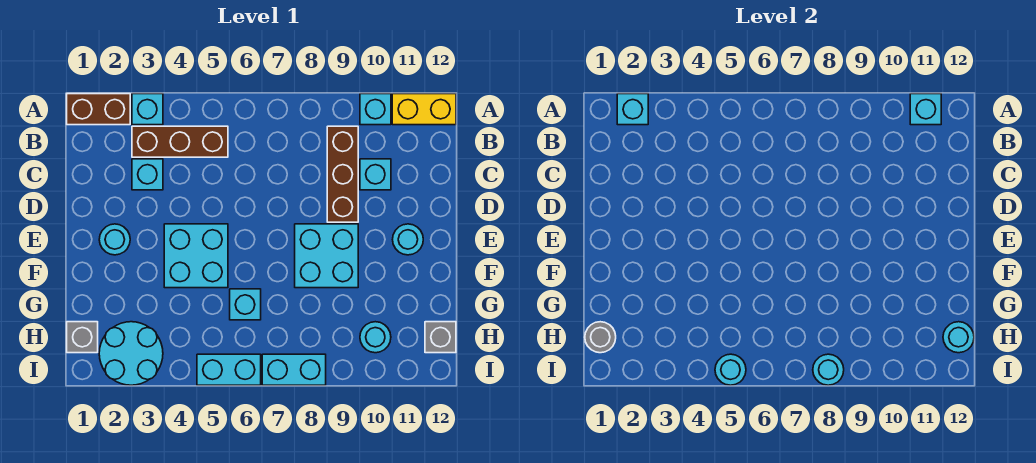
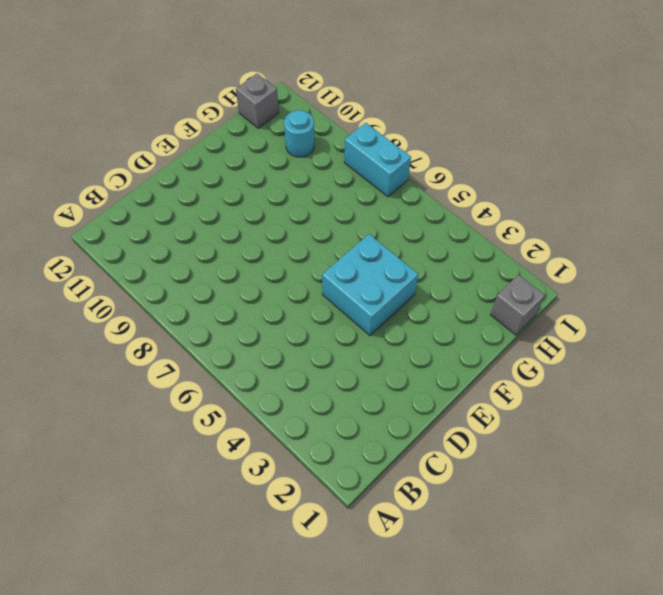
none -> brown 1x2 brick [67,94,130,125]
none -> cyan 1x1 brick [132,94,163,125]
none -> cyan 1x1 brick [360,94,391,125]

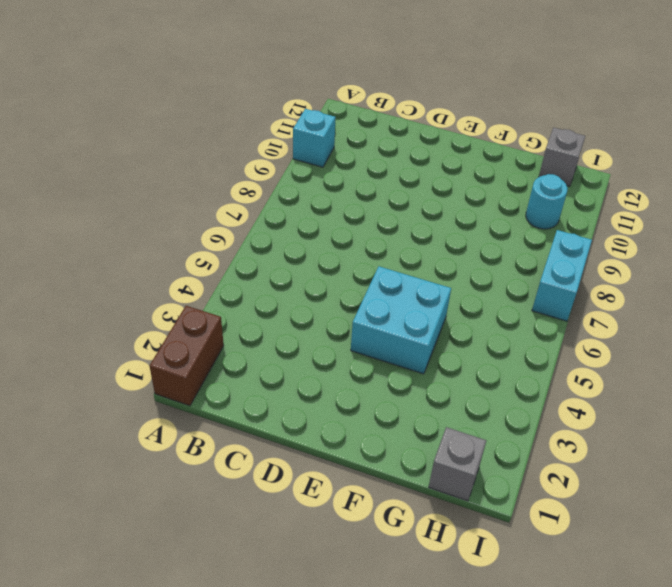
none -> cyan 1x1 brick [132,94,163,125]
none -> yellow 1x2 brick [392,94,456,125]
none -> brown 1x3 brick [132,126,228,157]

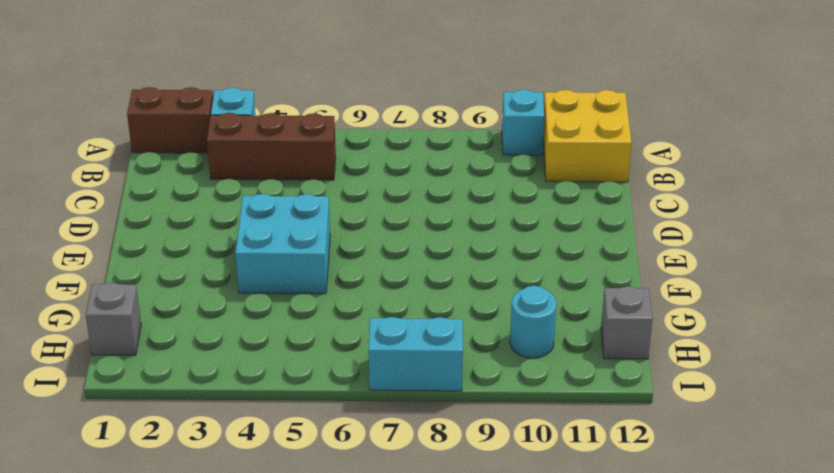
yellow 2x2 brick [543,90,631,182] -> yellow 1x2 brick [392,94,456,125]
none -> brown 1x3 brick [327,126,358,222]
none -> cyan 1x1 brick [132,159,163,190]
none -> cyan 1x1 brick [360,159,391,190]

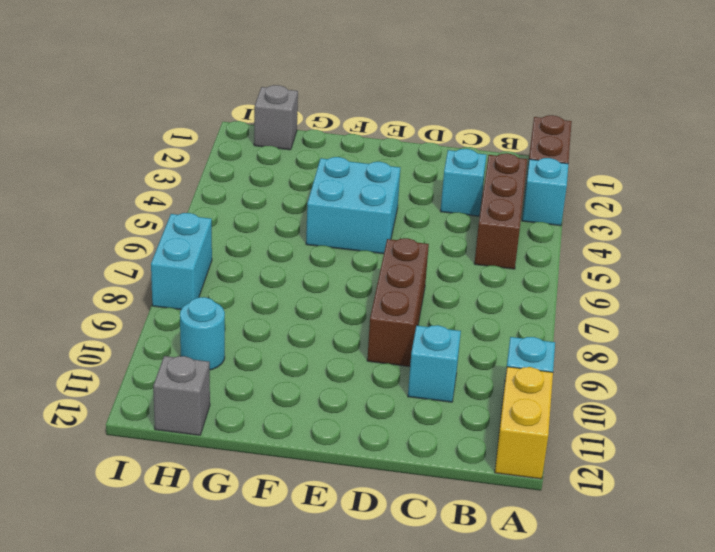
brown 1x3 brick [367,238,429,367] -> brown 1x3 brick turned to [327,126,358,222]
none -> cyan 1x1 round brick [99,224,130,255]
none -> cyan 2x2 brick [295,224,358,288]
none -> cyan 1x1 round brick [393,224,423,255]

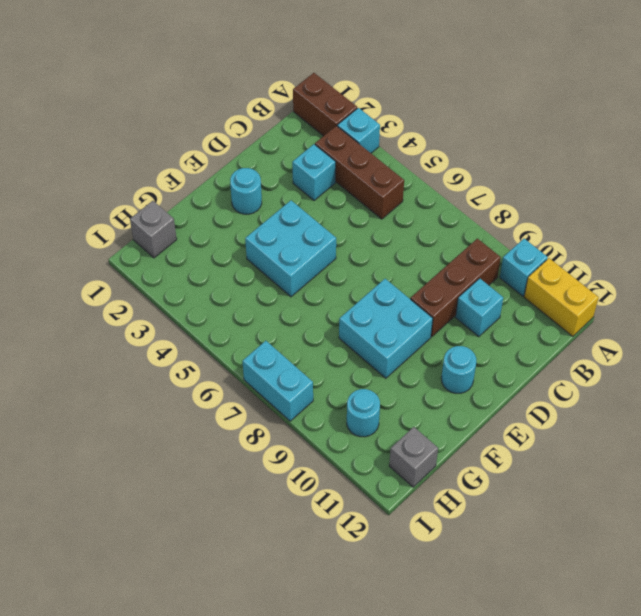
none -> cyan 1x1 brick [230,289,261,320]
none -> cyan 2x2 round brick [99,322,163,385]
none -> cyan 1x2 brick [197,354,261,385]

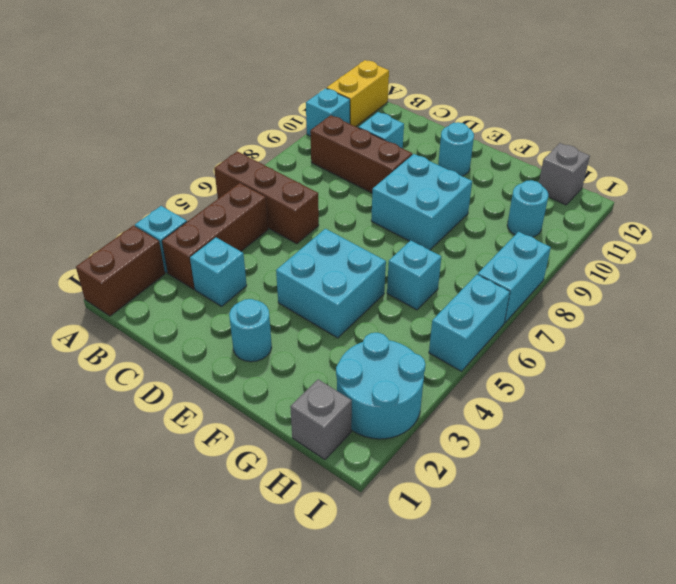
brown 1x3 brick [214,151,319,244] -> none
none -> cyan 1x1 brick [617,94,648,125]
none -> cyan 1x1 brick [910,94,941,125]
none -> grey 1x1 round brick [585,322,616,353]

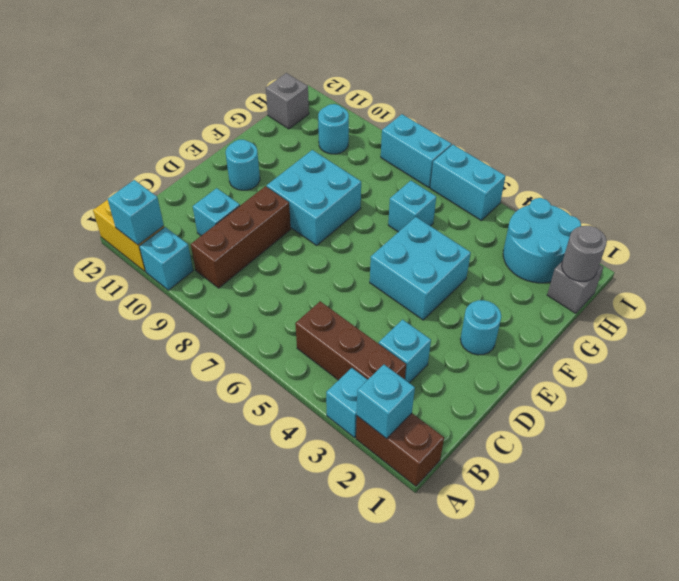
none -> cyan 1x1 round brick [943,322,974,353]
none -> cyan 1x1 round brick [715,354,746,385]
none -> cyan 1x1 round brick [813,354,844,385]

